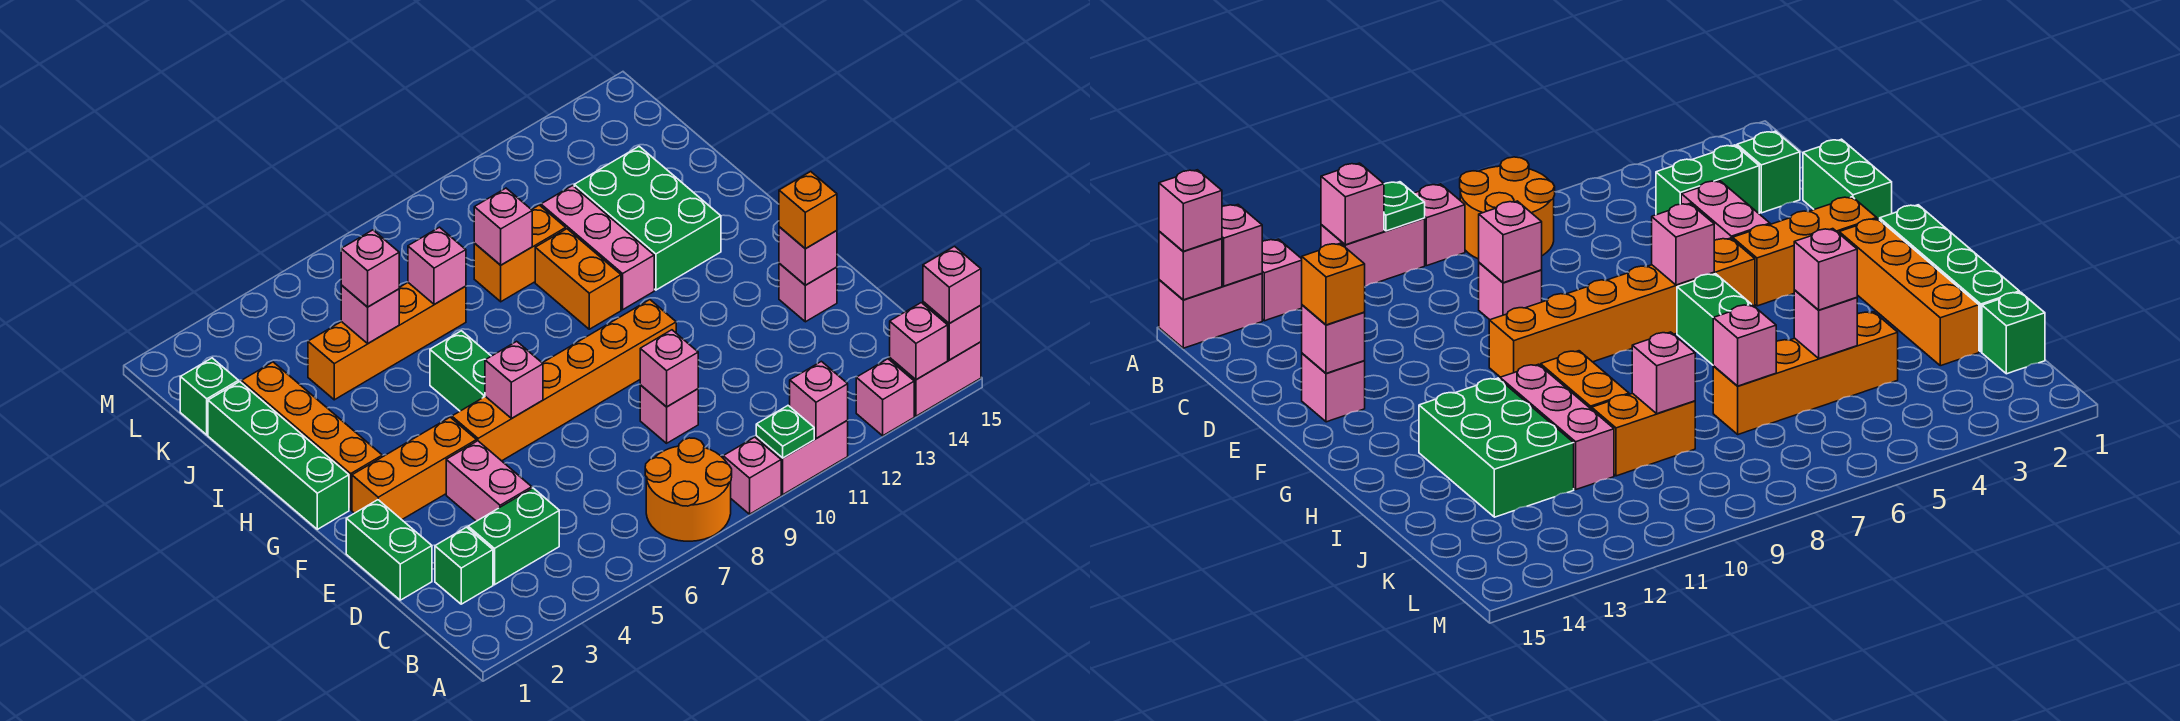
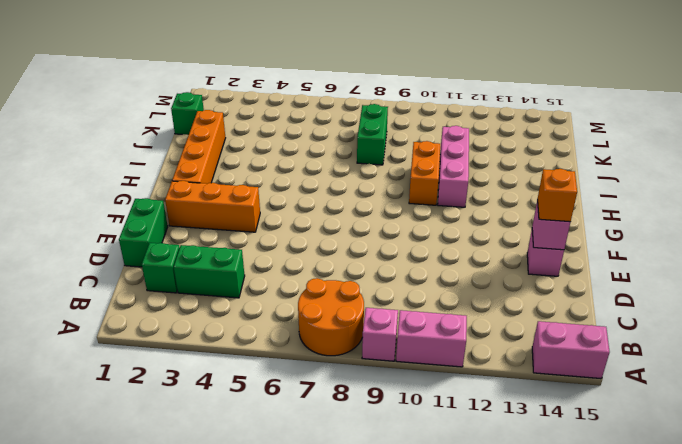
green 1x2 brick [357,104,388,165] -> green 1x2 brick moved to [430,331,491,411]
none -> pink 1x1 brick [856,359,914,436]
none -> pink 1x2 brick [446,441,532,521]
none -> pink 1x1 brick [640,385,698,443]
none -> orange 1x6 brick [452,300,676,461]

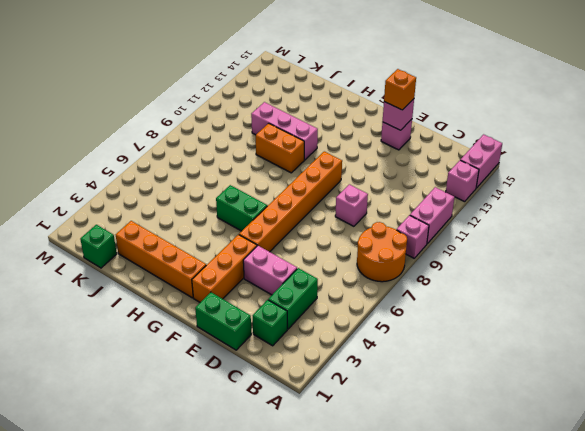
none -> green 1x4 brick [208,382,349,529]
none -> green 2x3 brick [574,146,721,290]
none -> orange 1x4 brick [308,283,466,400]
none -> orange 1x2 brick [474,205,566,302]

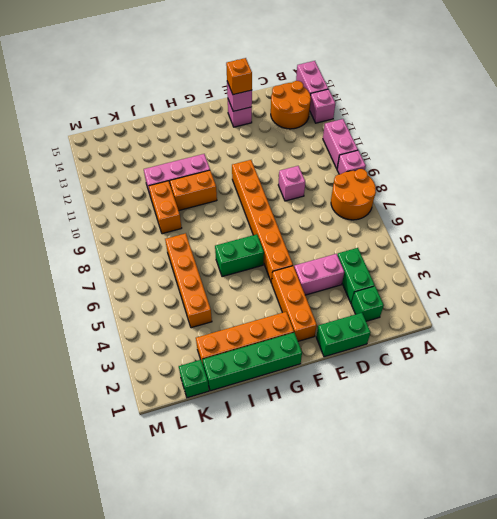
orange 2x2 round brick [271,81,311,129] -> none
none -> green 2x3 brick [574,146,721,290]
none -> green 1x1 plate [756,406,814,458]
none -> pink 1x1 brick [790,361,848,439]
none -> pink 1x1 brick [890,303,948,380]

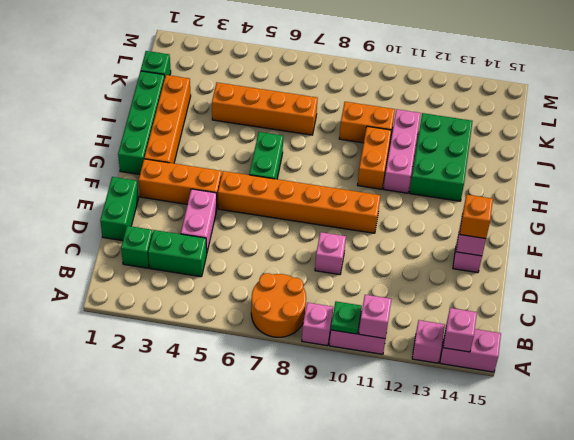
none -> pink 1x1 brick [923,302,981,360]
none -> pink 1x1 brick [640,330,698,407]
none -> pink 1x1 brick [485,341,543,418]
none -> pink 1x1 brick [341,285,399,343]

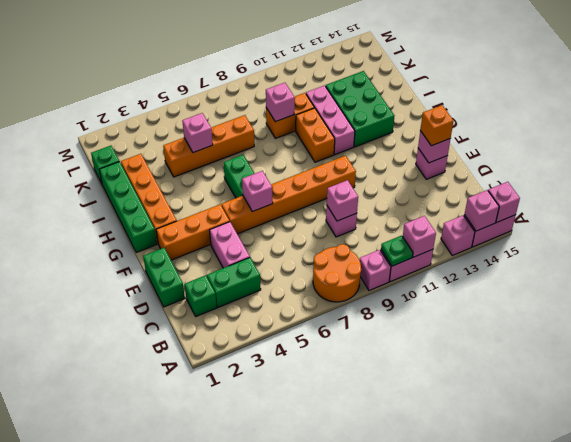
none -> pink 1x1 brick [408,227,466,305]
none -> pink 1x1 brick [923,246,981,323]
none -> pink 1x1 brick [341,230,399,307]

